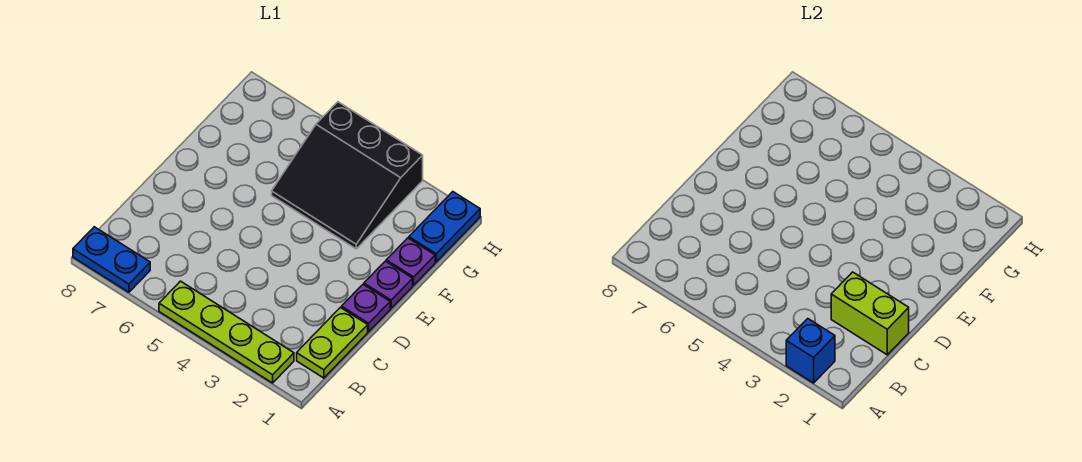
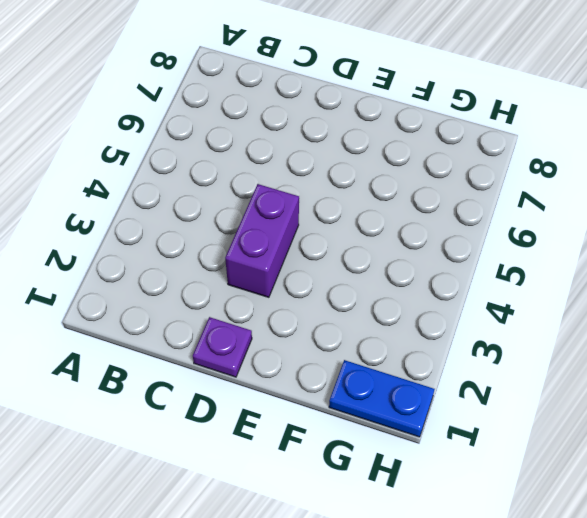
purple 1x2 brick [225,184,299,297] -> none
none -> lime 1x4 plate [159,281,294,383]
none -> blue 1x2 plate [73,227,150,292]

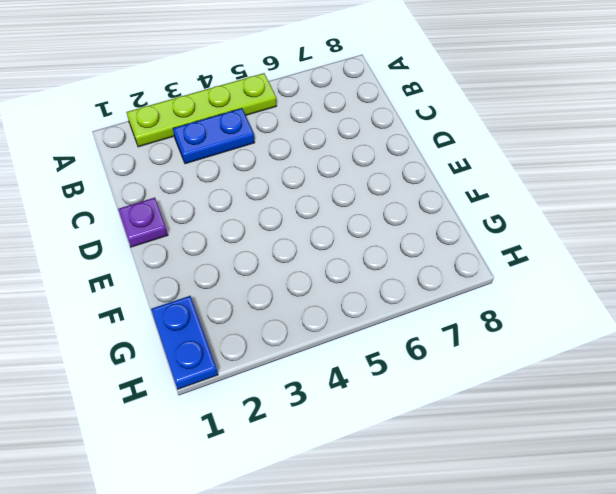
blue 1x2 plate [173,108,255,164] -> blue 1x2 plate moved to [73,227,150,292]
none -> lime 1x2 plate [297,308,368,378]
none -> purple 1x1 plate [364,261,413,308]

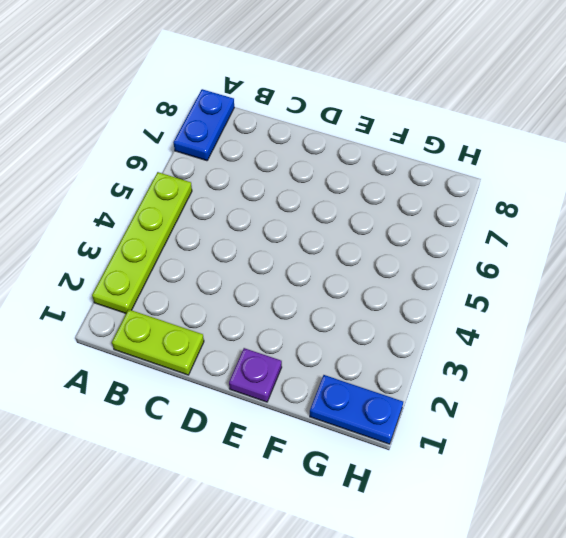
none -> purple 1x1 plate [341,285,390,332]
none -> purple 1x1 plate [386,238,435,285]

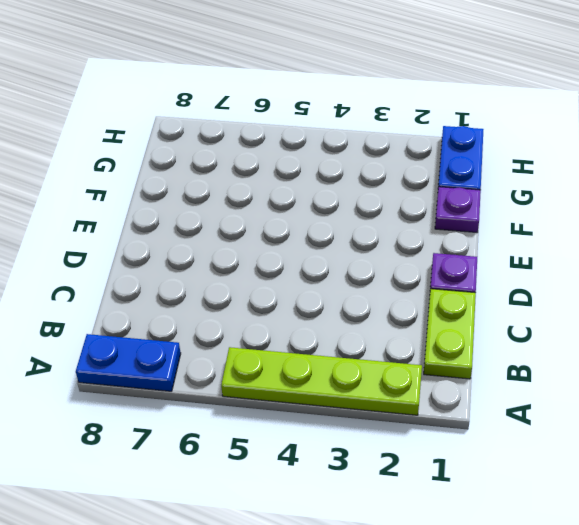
none -> purple 1x1 plate [364,261,413,308]
none -> black 3x3 slope [272,102,423,249]

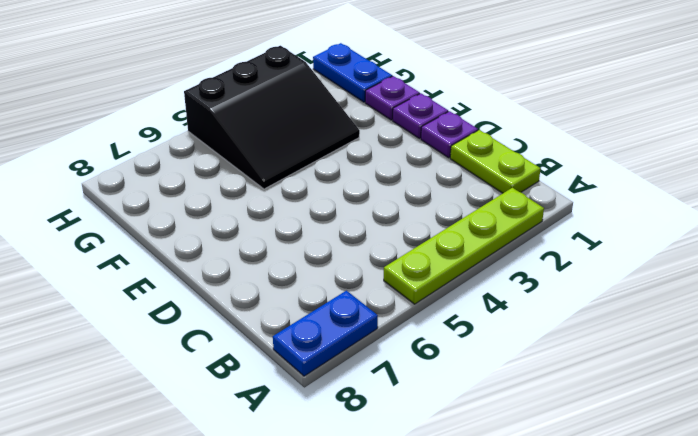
none -> blue 1x1 brick [786,319,835,383]
none -> lime 1x2 brick [831,272,909,355]

